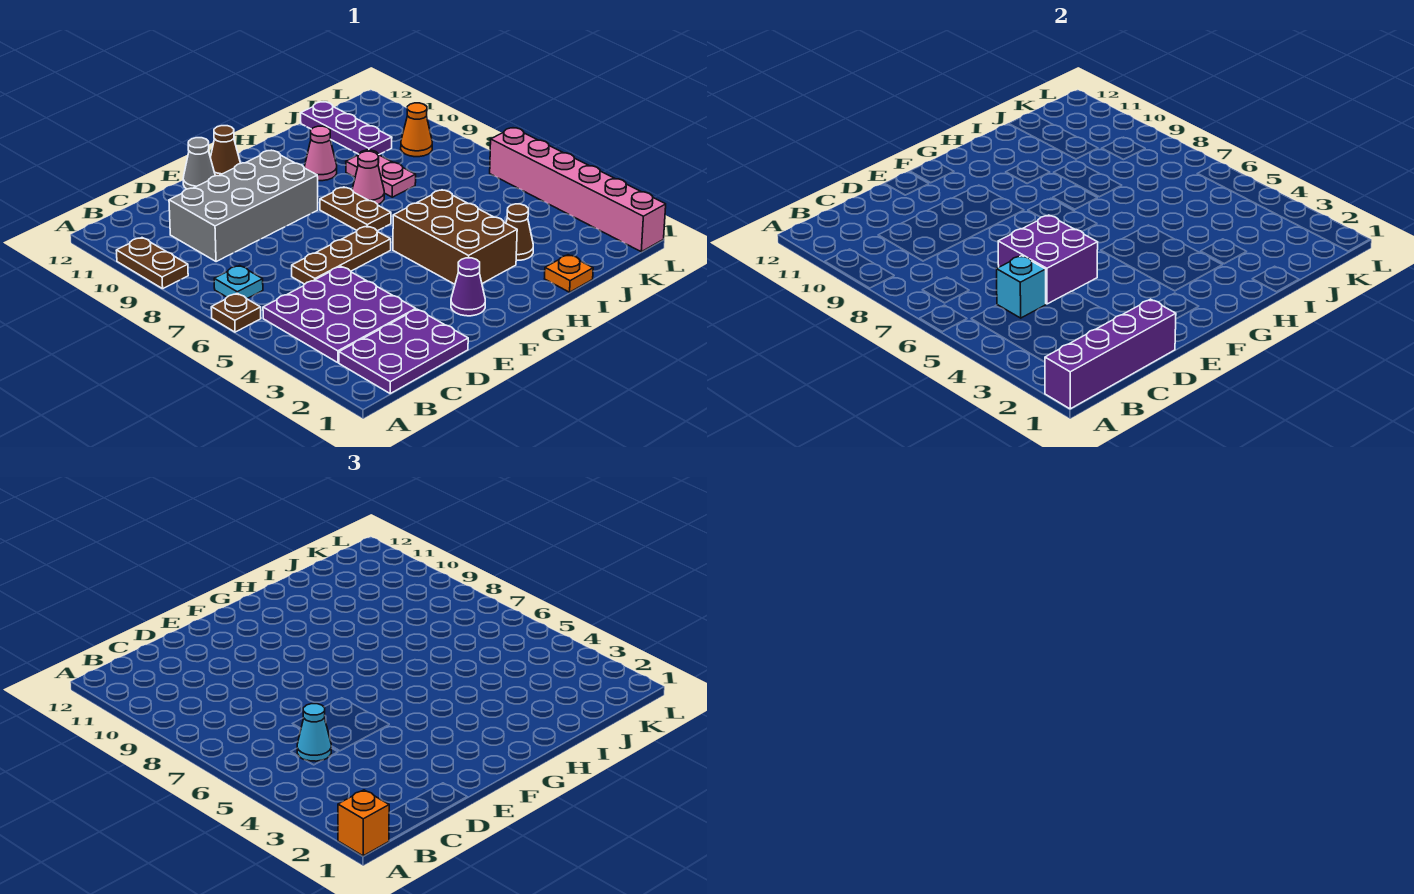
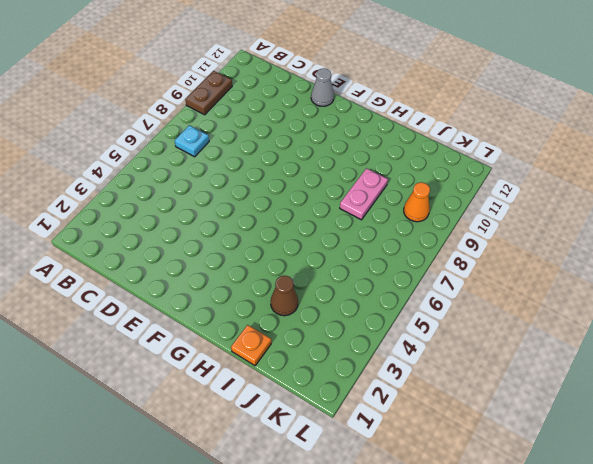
none -> brown 1x1 plate [211,293,261,332]
none -> purple 2x3 plate [339,309,468,393]
none -> purple 3x3 plate [263,266,416,363]

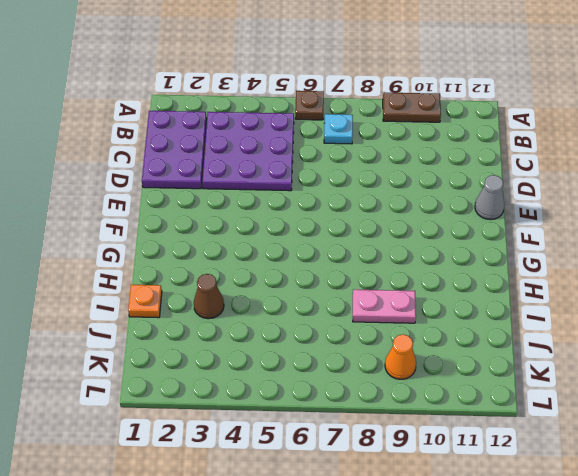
none -> grey 2x4 brick [169,150,318,262]
none -> brown 1x3 plate [292,226,391,284]
none -> purple 1x1 cone [451,258,485,316]

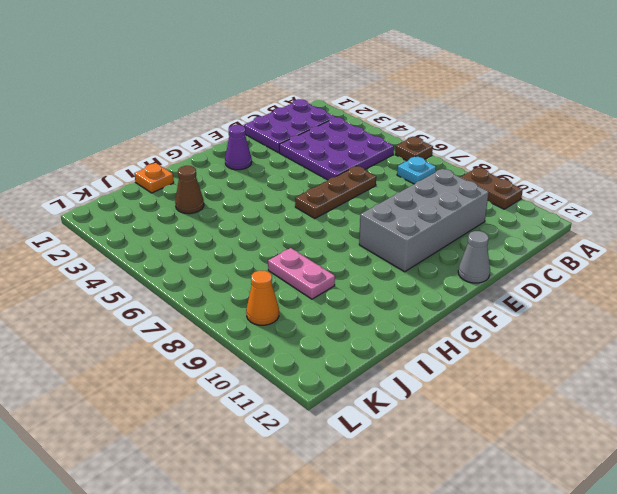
none -> brown 1x1 cone [210,126,241,176]
none -> brown 2x3 brick [393,190,517,284]
none -> brown 1x2 plate [320,187,391,231]

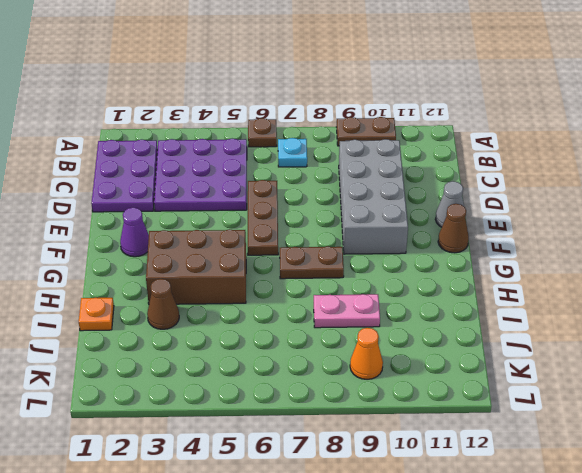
none -> pink 1x1 cone [352,151,384,204]
none -> pink 1x1 cone [305,126,337,181]
none -> purple 1x3 plate [301,102,392,154]

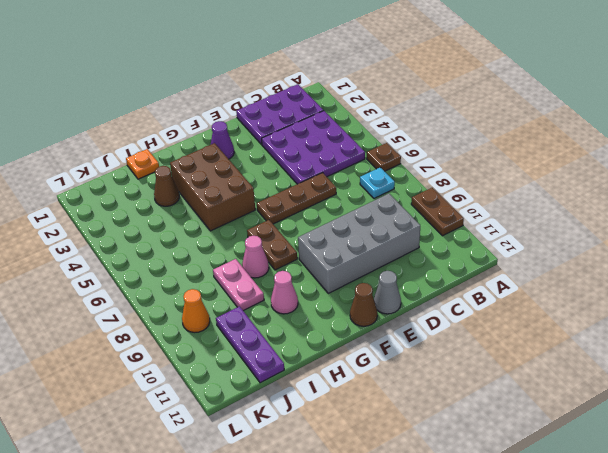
none -> pink 1x6 brick [490,128,666,252]
none -> purple 1x4 brick [1045,299,1176,409]
none -> cyan 1x1 brick [997,256,1046,318]

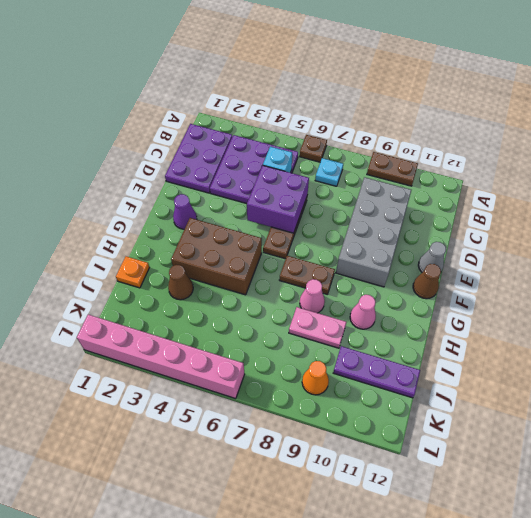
none -> purple 1x4 brick [1045,299,1176,409]
none -> orange 1x1 brick [338,790,389,856]
none -> cyan 1x1 cone [297,704,331,761]

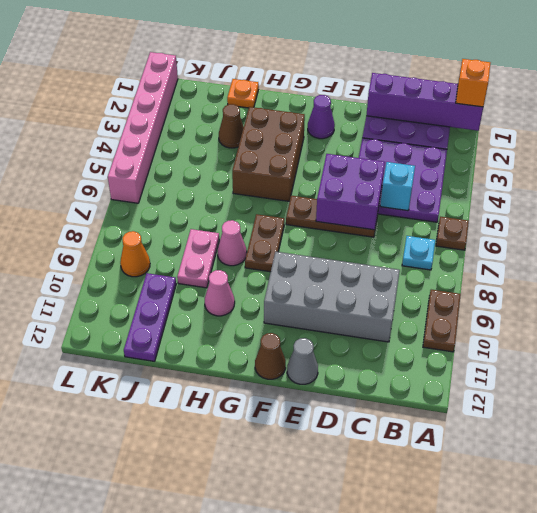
none -> cyan 1x1 cone [297,704,331,761]

